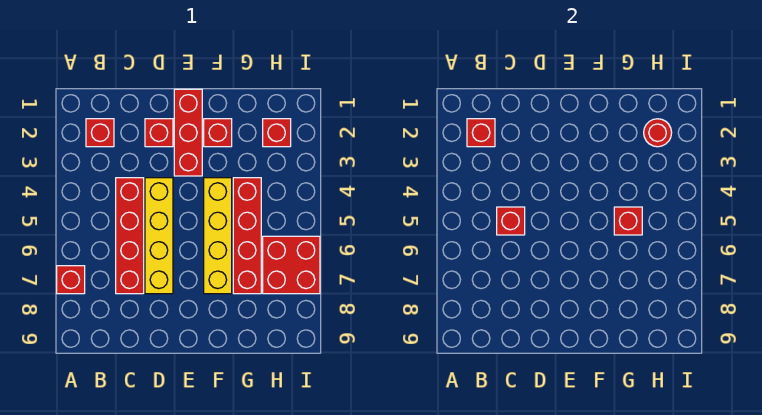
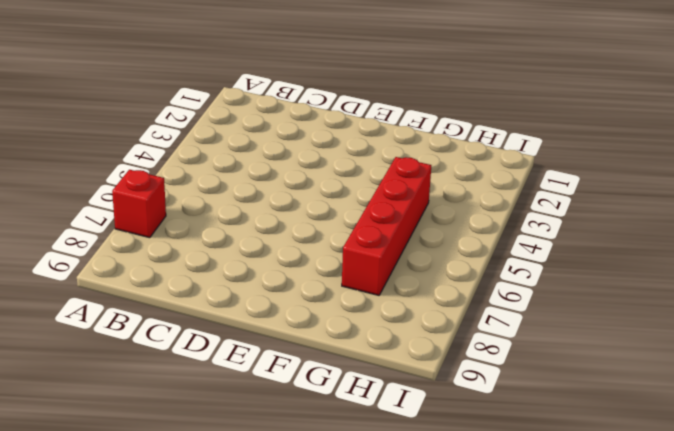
none -> red 1x1 brick [86,119,114,147]
none -> red 1x4 brick [116,178,144,294]
none -> red 1x1 brick [145,119,173,147]

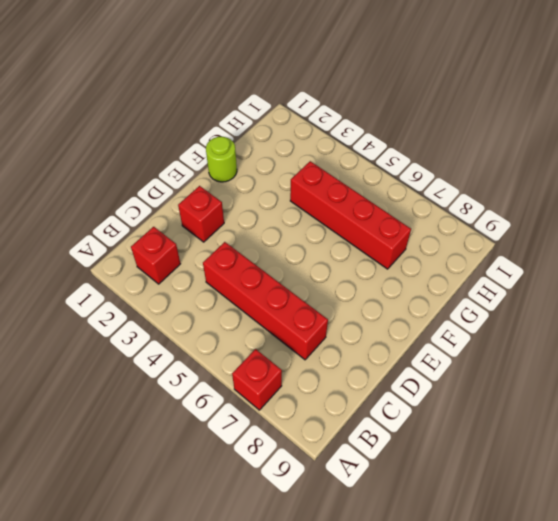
lime 1x1 round brick [206,137,237,182] -> none
none -> yellow 1x4 brick [145,178,173,294]
none -> red 1x3 brick [174,89,202,176]
none -> red 1x1 brick [204,119,232,147]

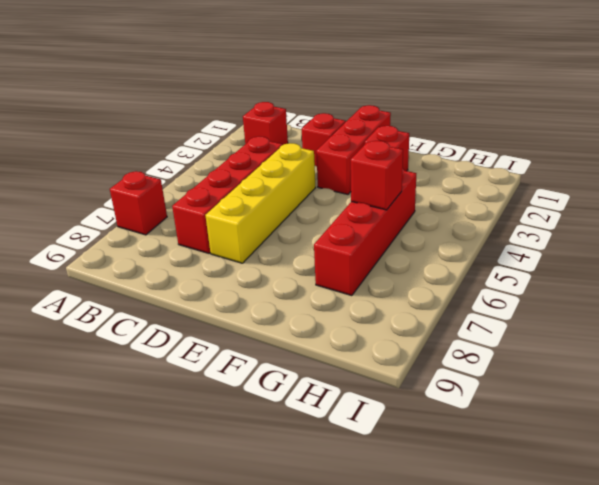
none -> yellow 1x4 brick [204,178,232,294]
none -> red 1x1 brick [263,119,291,147]
none -> red 2x2 brick [263,236,320,294]

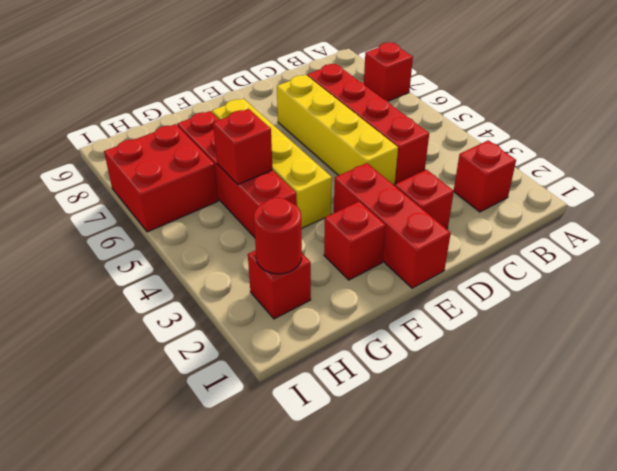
none -> red 1x1 brick [467,119,495,147]
none -> red 1x1 brick [497,207,525,235]

